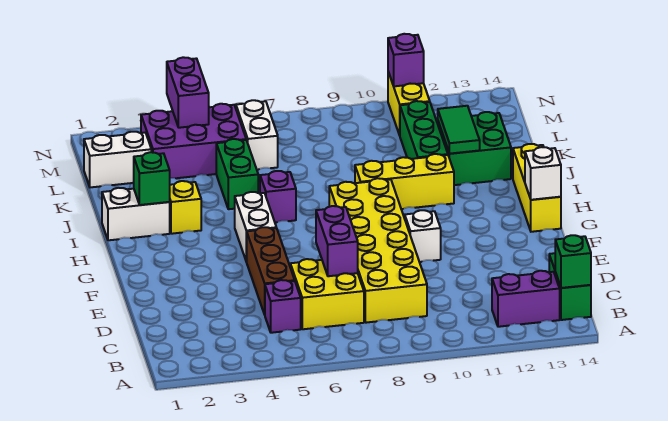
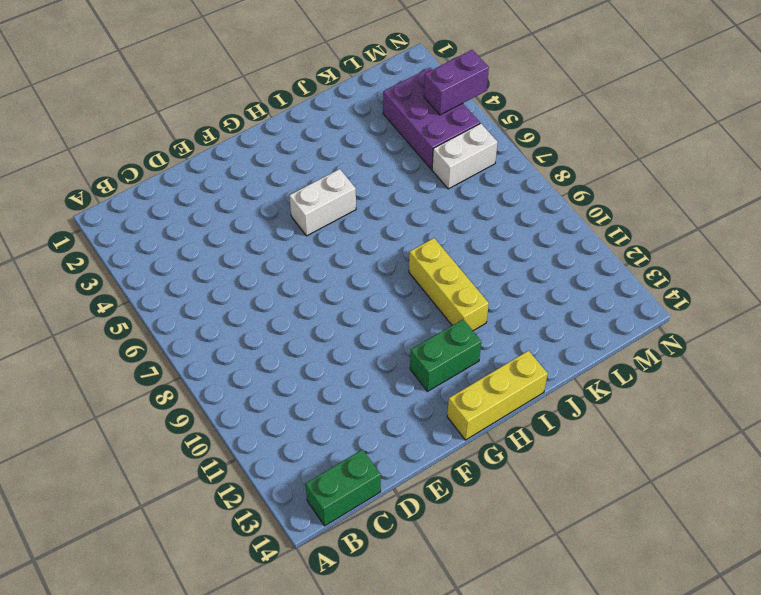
green 1x2 brick [410,319,481,391] -> green 1x2 brick moved to [216,139,258,209]
none -> purple 1x2 brick [492,271,560,327]
none -> purple 1x1 brick [265,280,301,333]
none -> yellow 2x2 brick [290,259,364,329]

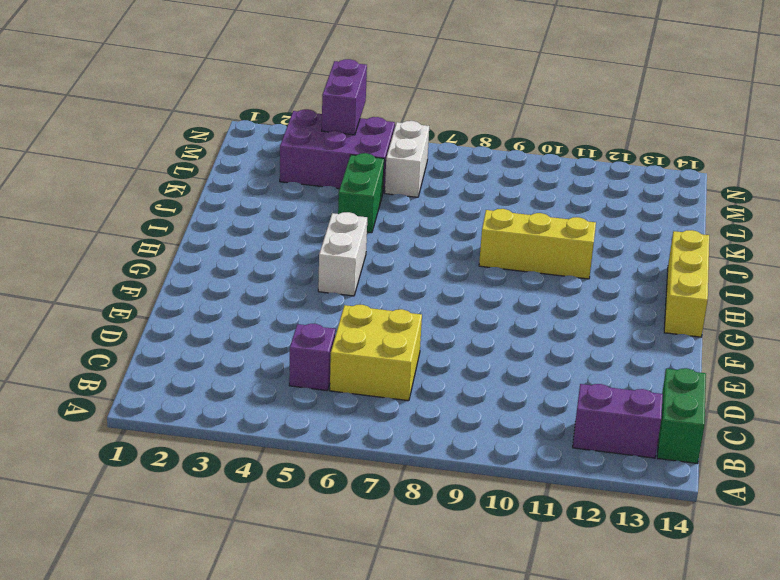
none -> yellow 2x6 brick [329,178,427,323]
none -> brown 1x3 brick [247,227,295,315]
none -> white 1x1 brick [405,210,441,262]

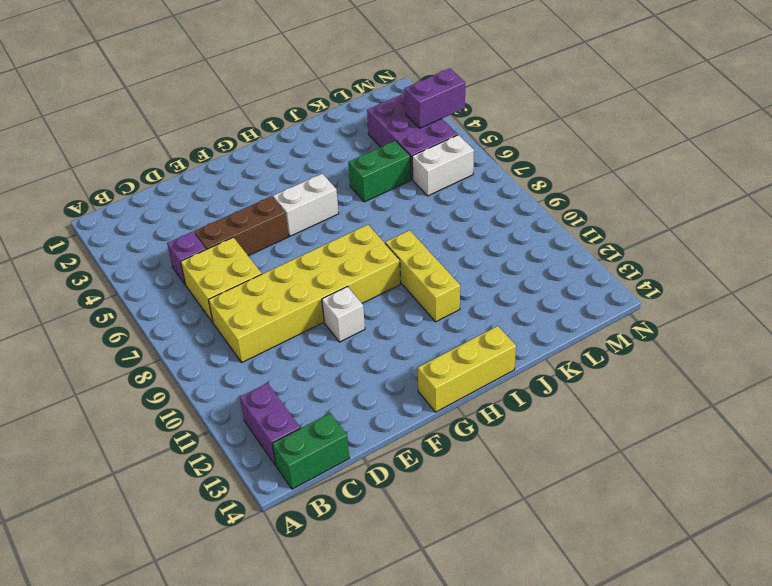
none -> white 1x2 brick [102,188,170,240]
none -> yellow 1x1 brick [170,181,201,234]
none -> purple 1x1 brick [260,171,296,223]

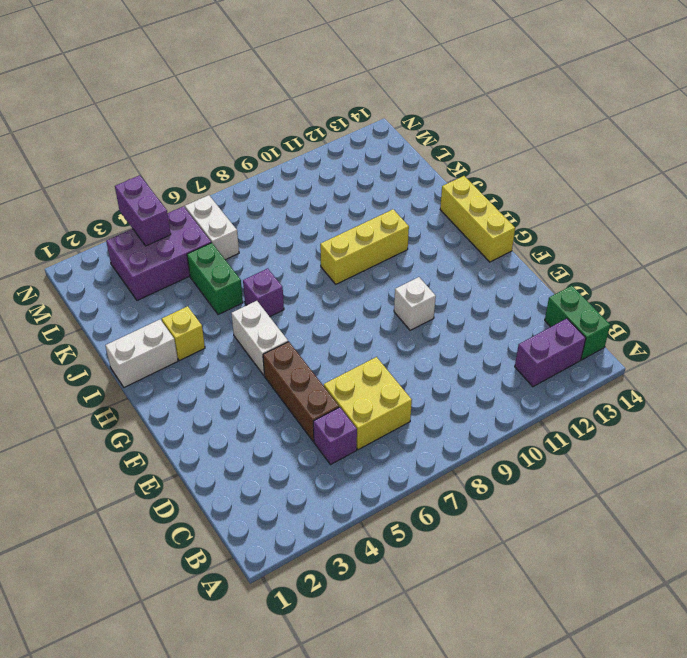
none -> yellow 2x6 brick [329,178,427,323]
none -> green 1x3 brick [400,101,448,159]
none -> green 2x2 brick [438,112,511,185]

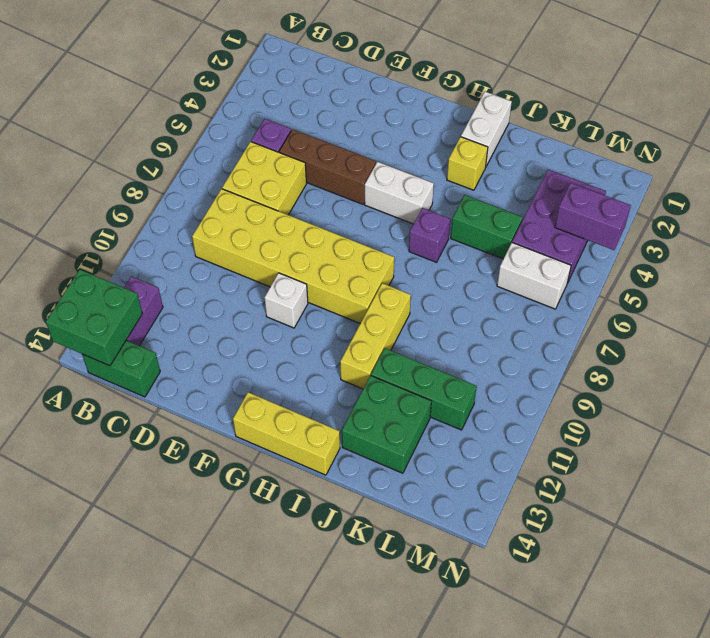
green 2x2 brick [46,270,142,366] -> green 1x1 brick [555,235,591,288]
none -> white 1x2 brick [84,132,151,187]
none -> yellow 1x2 brick [388,72,430,135]
none -> purple 1x2 brick [316,206,358,276]

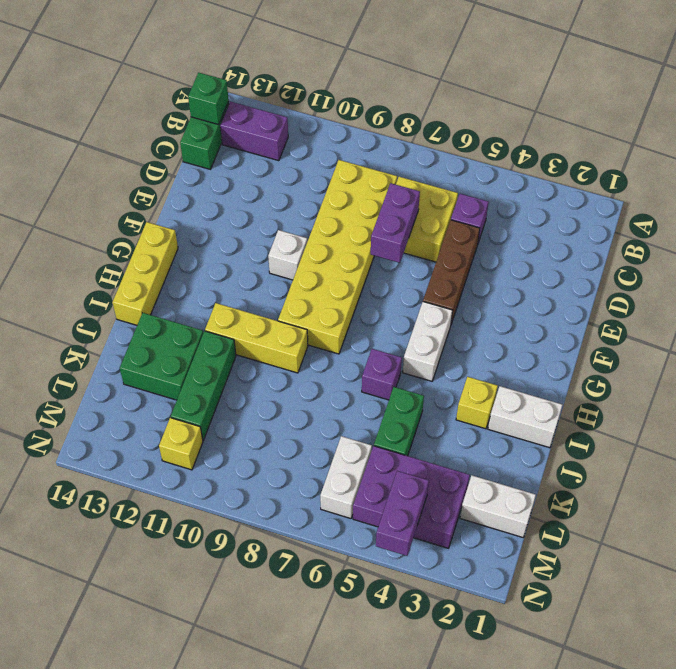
yellow 1x1 brick [159,418,203,470] -> yellow 1x2 brick [388,72,430,135]
none -> white 1x1 brick [525,147,561,200]
none -> green 1x1 brick [134,152,170,205]
none -> green 1x2 tile [438,106,480,154]

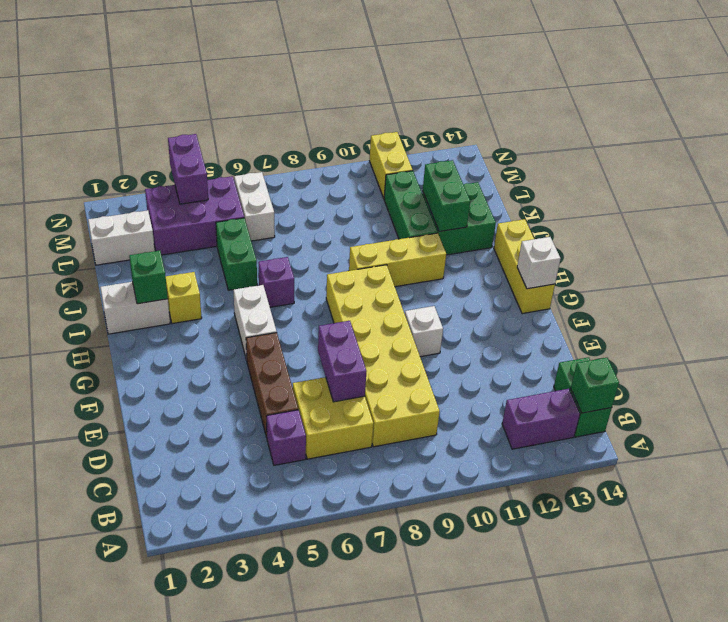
green 1x2 brick [423,160,470,231] -> green 1x2 tile [438,106,480,154]
none -> purple 1x1 brick [388,34,424,86]

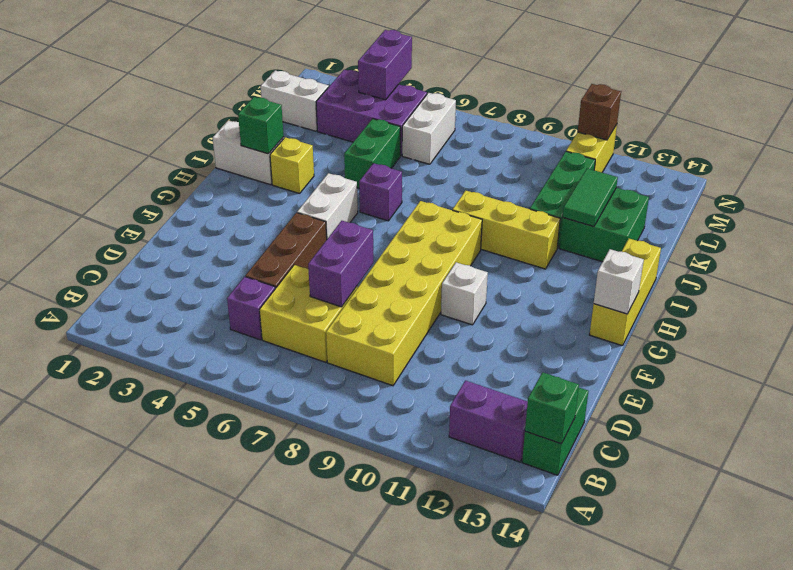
brown 1x1 brick [578,84,621,140] -> purple 1x1 brick [388,34,424,86]

